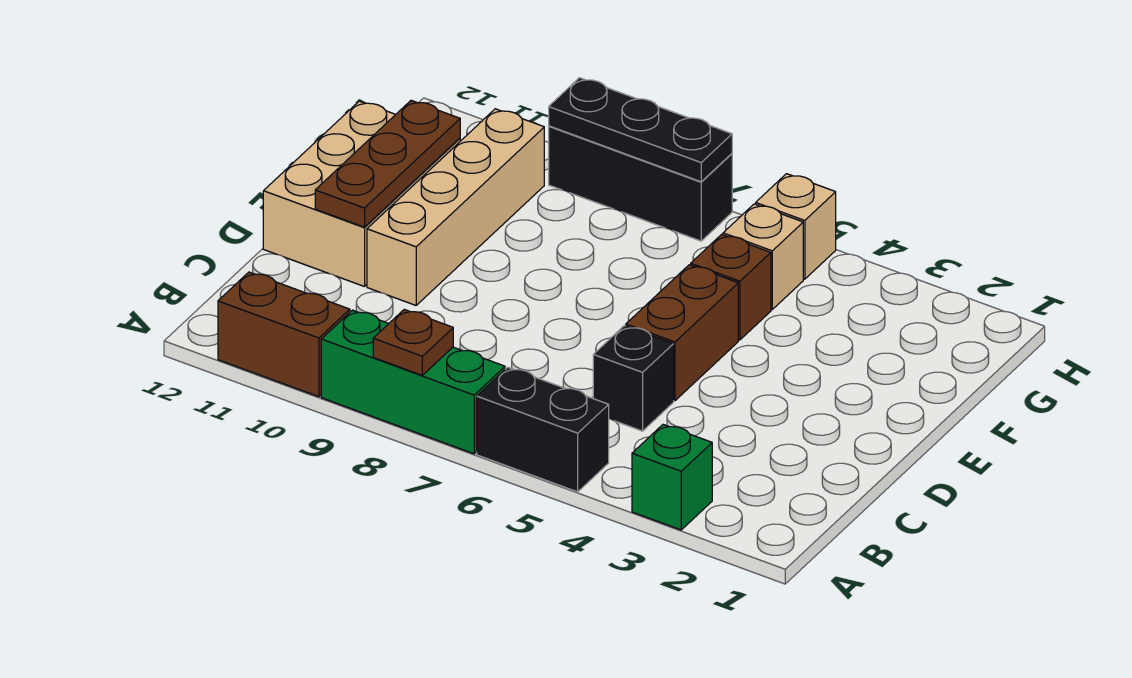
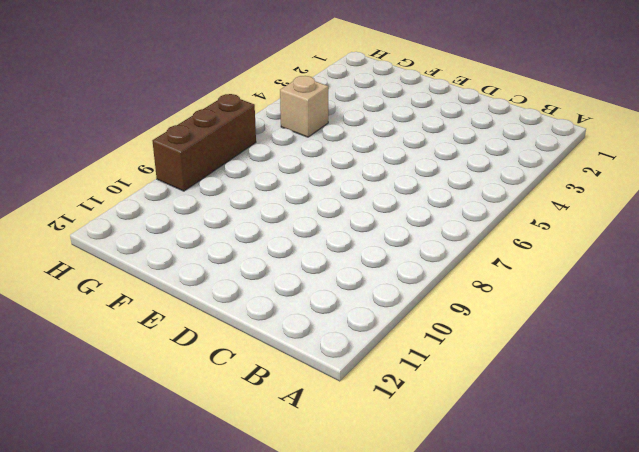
brown 1x3 brick [152,94,256,191] -> black 1x3 brick [549,126,732,241]
none -> green 1x1 brick [632,425,712,530]
none -> black 1x2 brick [477,367,609,492]
none -> green 1x3 brick [321,310,505,454]

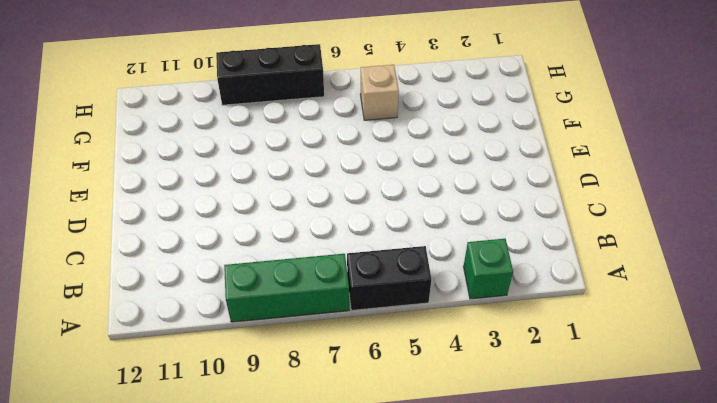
none -> brown 1x2 brick [218,272,350,397]
none -> black 1x1 brick [593,326,674,431]
none -> brown 1x2 brick [626,265,738,401]

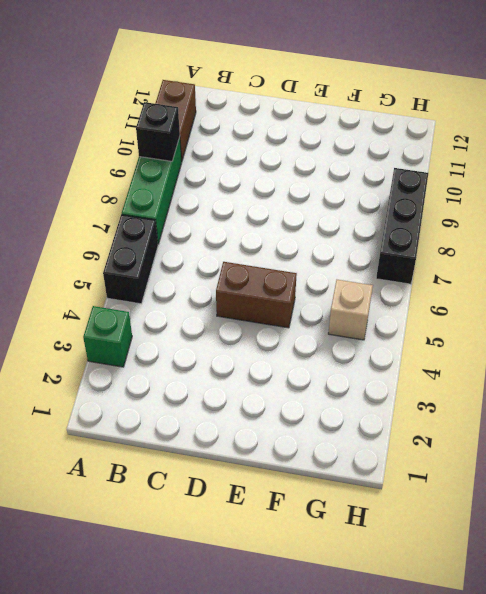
black 1x1 brick [136,102,180,161] -> black 1x1 brick moved to [593,326,674,431]
none -> tan 1x4 brick [367,109,544,305]
none -> tan 2x3 brick [263,101,460,287]
none -> brown 1x1 brick [691,234,771,340]

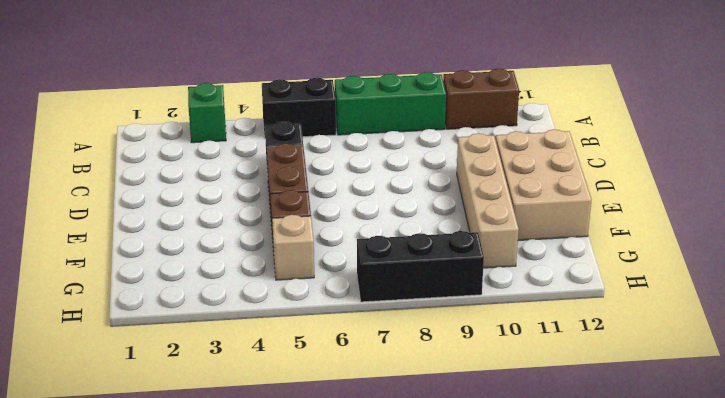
none -> tan 1x1 brick [756,174,836,279]
none -> brown 1x1 plate [373,309,453,375]
none -> brown 1x3 plate [315,100,460,227]

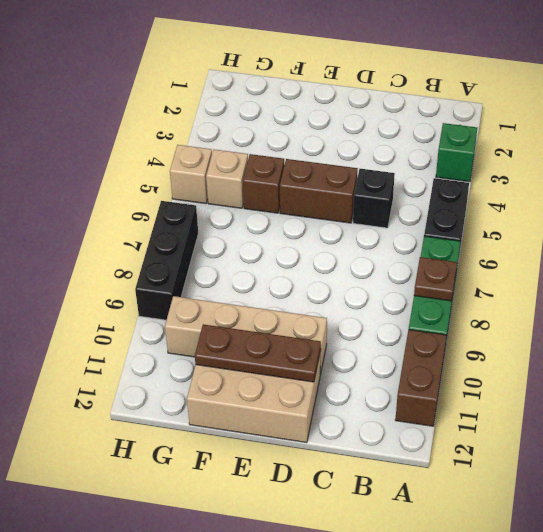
none -> black 1x3 plate [549,78,732,182]

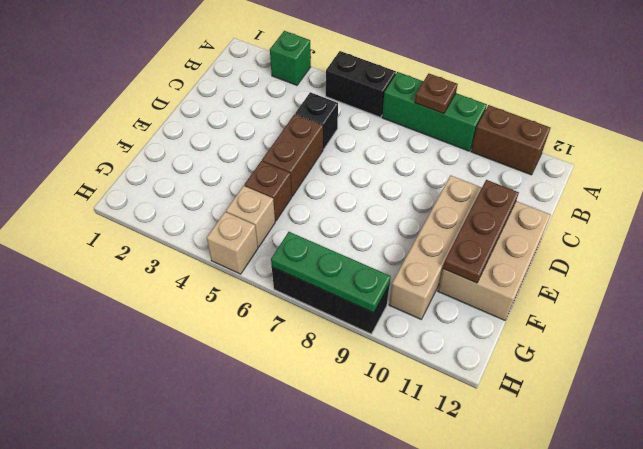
green 1x3 plate [271,232,391,313] -> black 1x3 plate [549,78,732,182]

